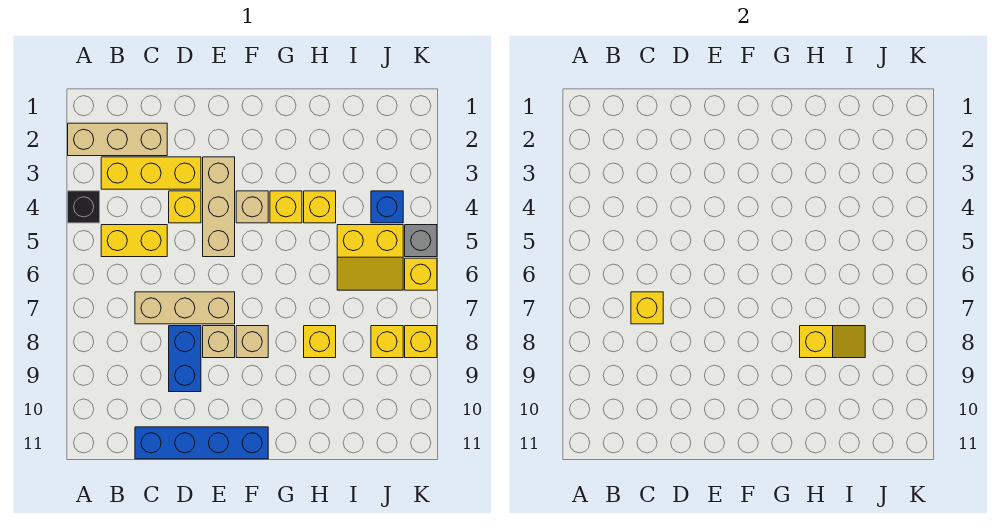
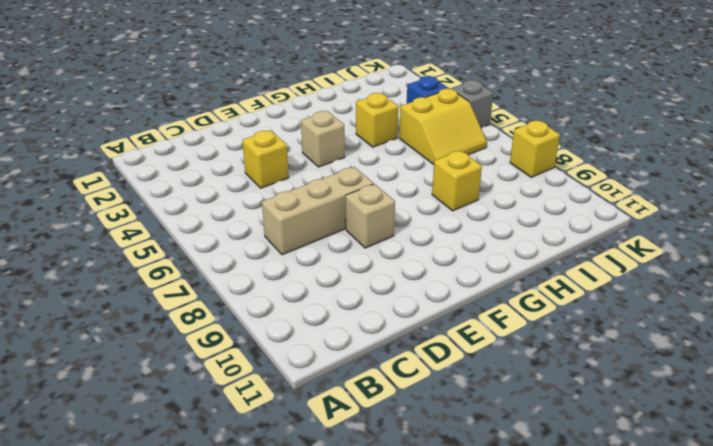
none -> tan 1x3 brick [68,123,167,156]
none -> black 1x1 brick [68,191,100,223]
none -> yellow 1x3 brick [101,157,201,189]

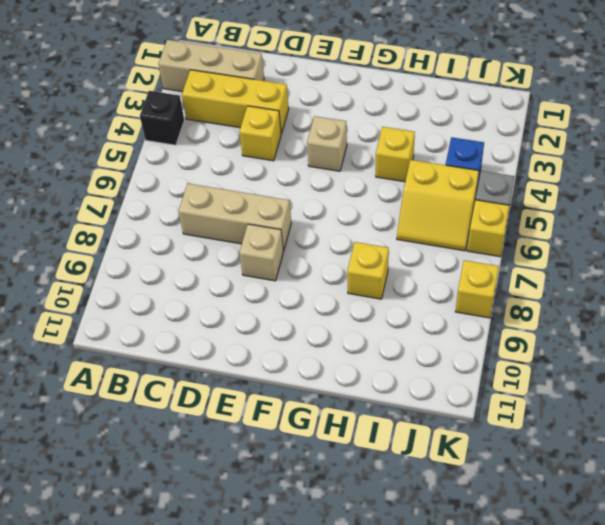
none -> yellow 1x2 brick [101,225,167,257]
none -> blue 1x4 brick [135,427,268,459]
none -> blue 1x2 brick [169,326,201,392]

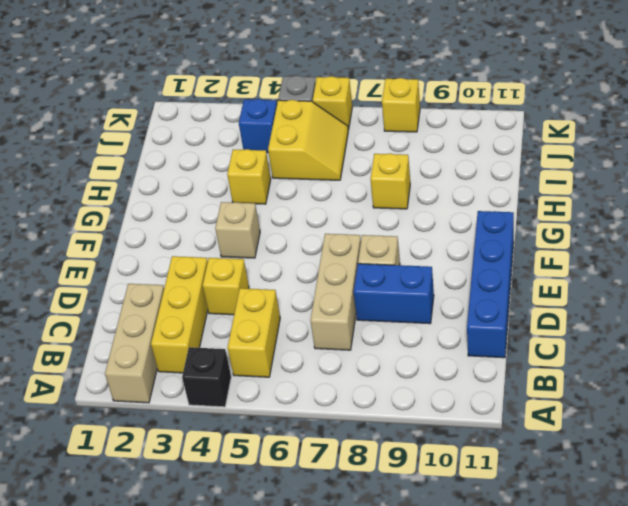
none -> tan 1x3 brick [203,157,235,257]
none -> tan 1x1 brick [236,326,268,358]
none -> yellow 1x1 brick [270,191,302,223]

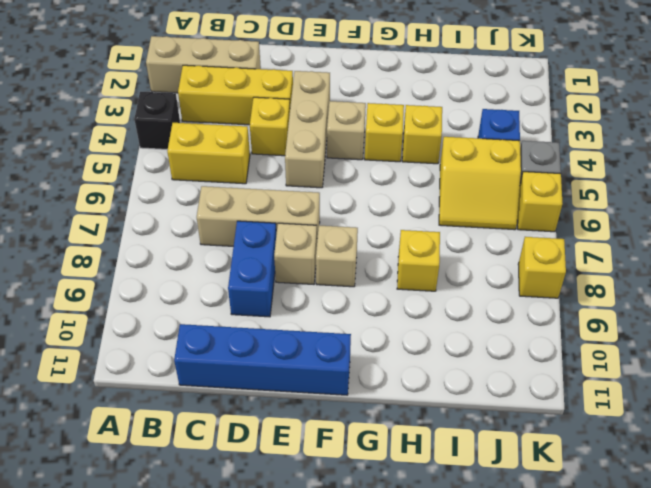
none -> yellow 1x1 brick [371,326,403,358]
none -> yellow 1x1 brick [631,292,663,324]
none -> yellow 1x2 slope [800,326,865,358]

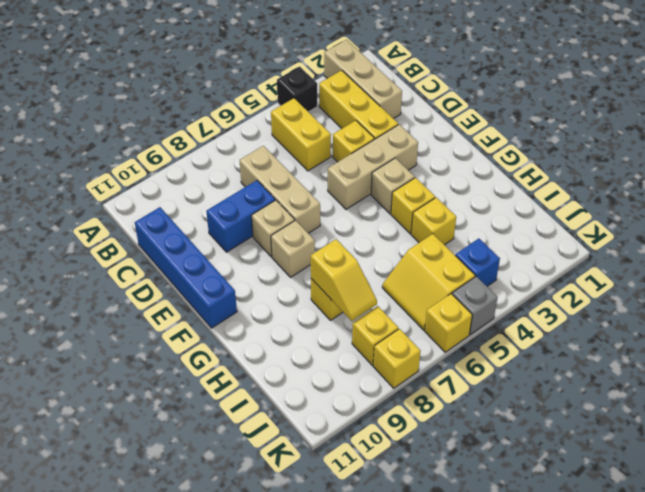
none -> yellow 1x1 brick [631,292,663,324]

